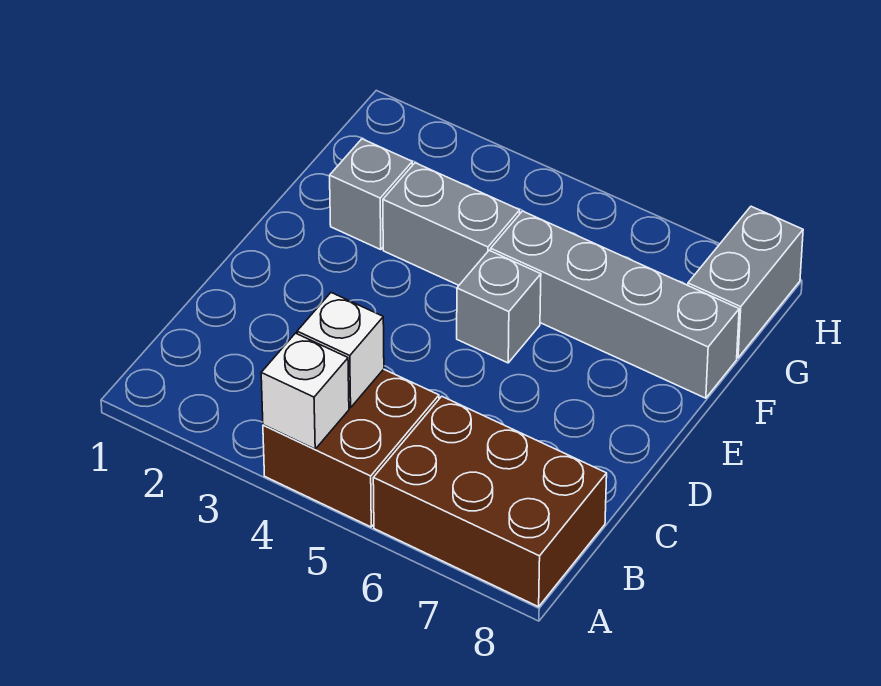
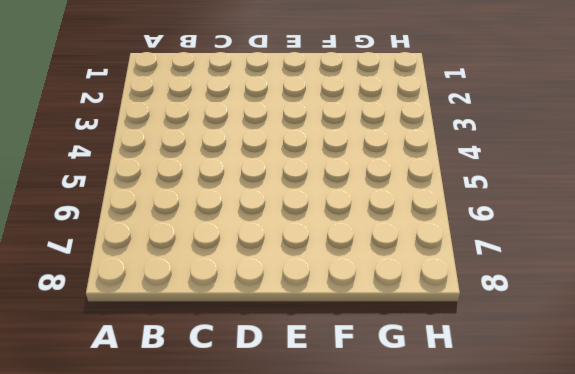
none -> brown 2x2 brick [263,369,439,527]
none -> brown 2x3 brick [373,396,607,607]

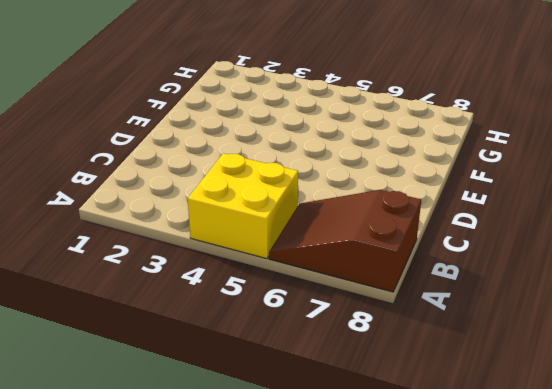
yellow 2x2 brick [188,153,298,259] -> brown 2x2 brick [263,369,439,527]
brown 2x3 slope [269,190,421,292] -> brown 2x3 brick [373,396,607,607]
none -> grey 1x1 brick [457,250,541,363]
none -> grey 1x1 brick [330,139,412,249]

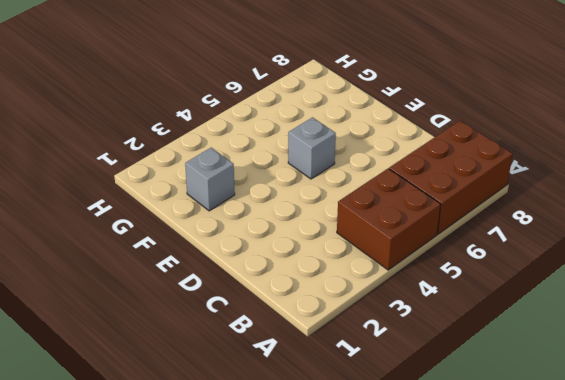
none -> grey 1x2 brick [383,163,520,285]
none -> grey 1x4 brick [491,211,739,398]

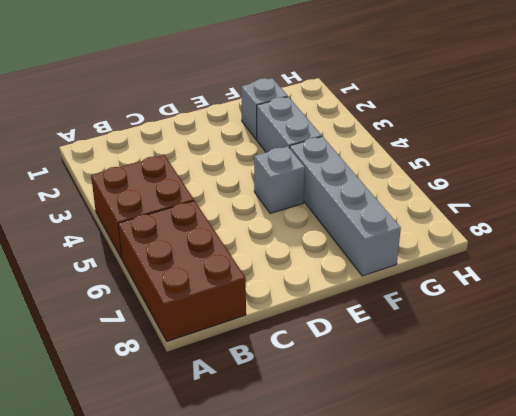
none -> grey 1x2 brick [688,206,803,358]
none -> white 1x1 brick [261,333,349,449]

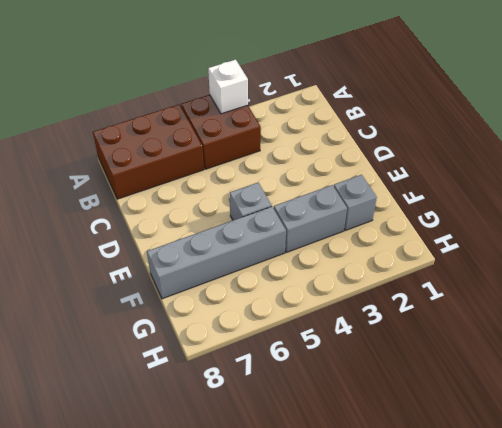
none -> grey 1x2 brick [688,206,803,358]
none -> white 1x1 brick [297,293,384,408]

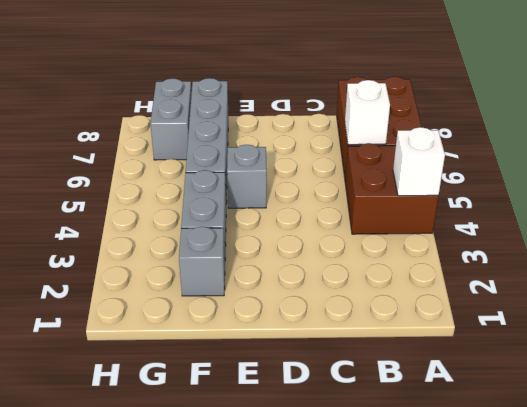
white 1x1 brick [345,80,390,145] -> white 1x1 brick moved to [297,293,384,408]
grey 1x2 brick [150,78,192,160] -> grey 1x2 brick turned to [688,206,803,358]

